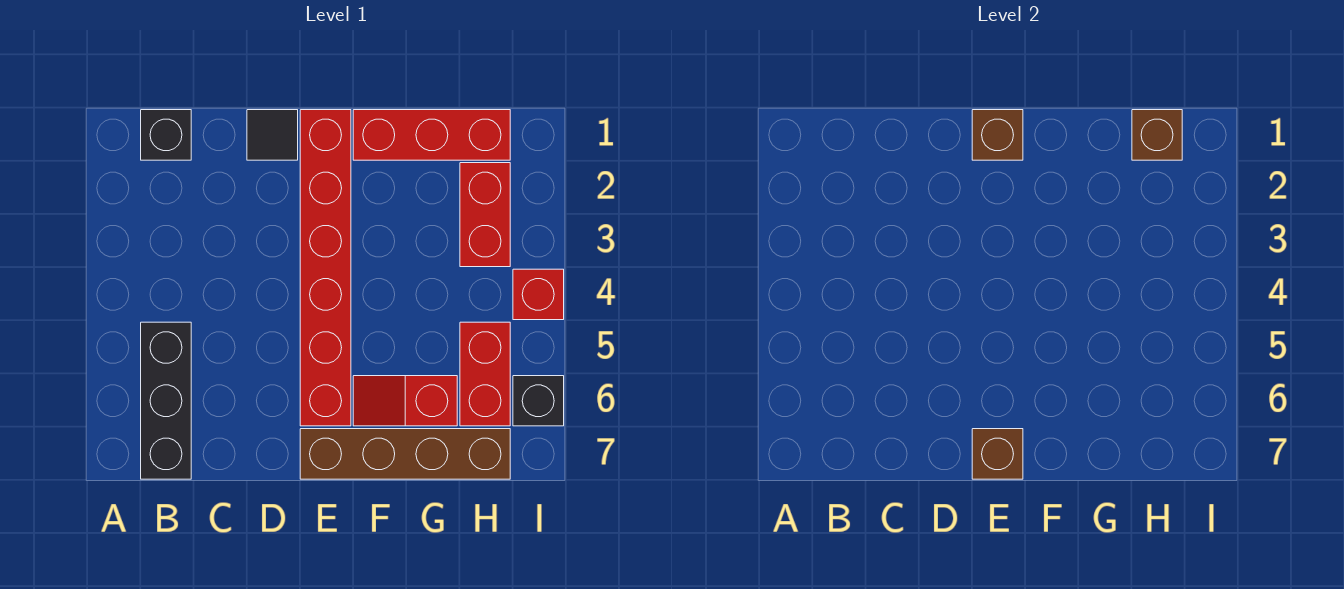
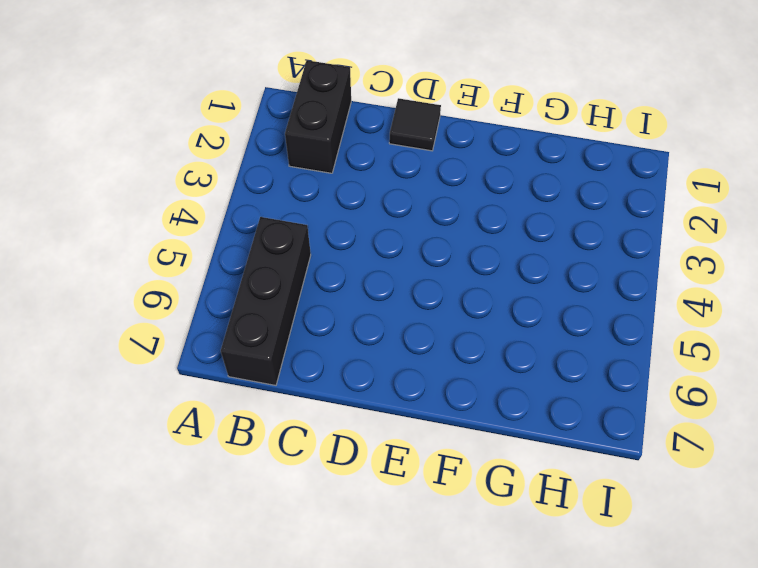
black 1x2 brick [285,60,351,173] -> black 1x1 brick [141,110,191,160]
none -> red 1x6 brick [300,110,351,426]
none -> brown 1x4 brick [300,429,510,479]
none -> red 1x3 brick [353,110,510,160]

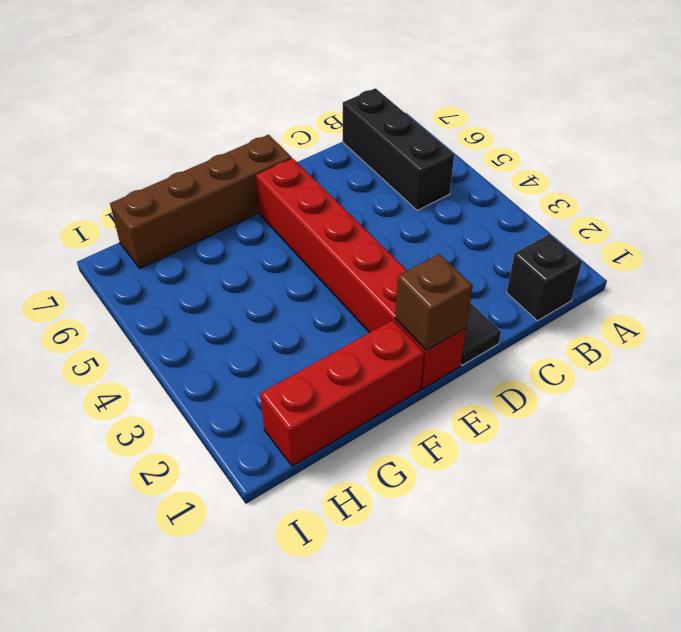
none -> red 1x2 slope [353,376,457,426]
none -> red 1x2 brick [460,163,510,267]
none -> red 1x2 brick [460,322,510,426]

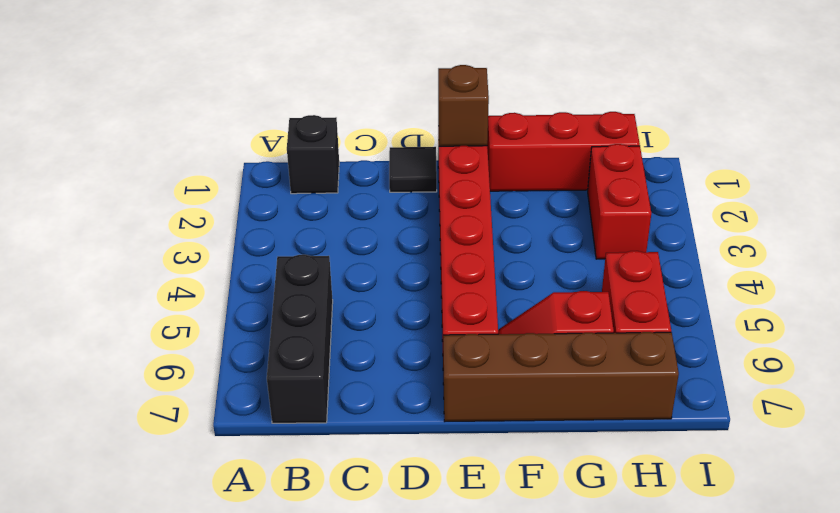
none -> red 1x1 brick [513,269,564,320]
none -> black 1x1 brick [513,376,564,426]
none -> brown 1x1 brick [972,429,1023,479]

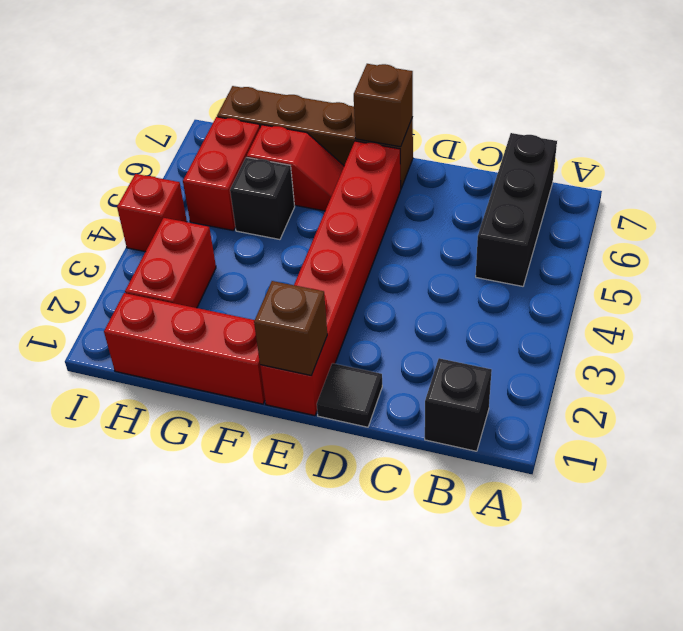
black 1x1 brick [230,157,295,240] -> black 1x1 brick moved to [513,376,564,426]
none -> brown 1x1 brick [1132,110,1182,160]

